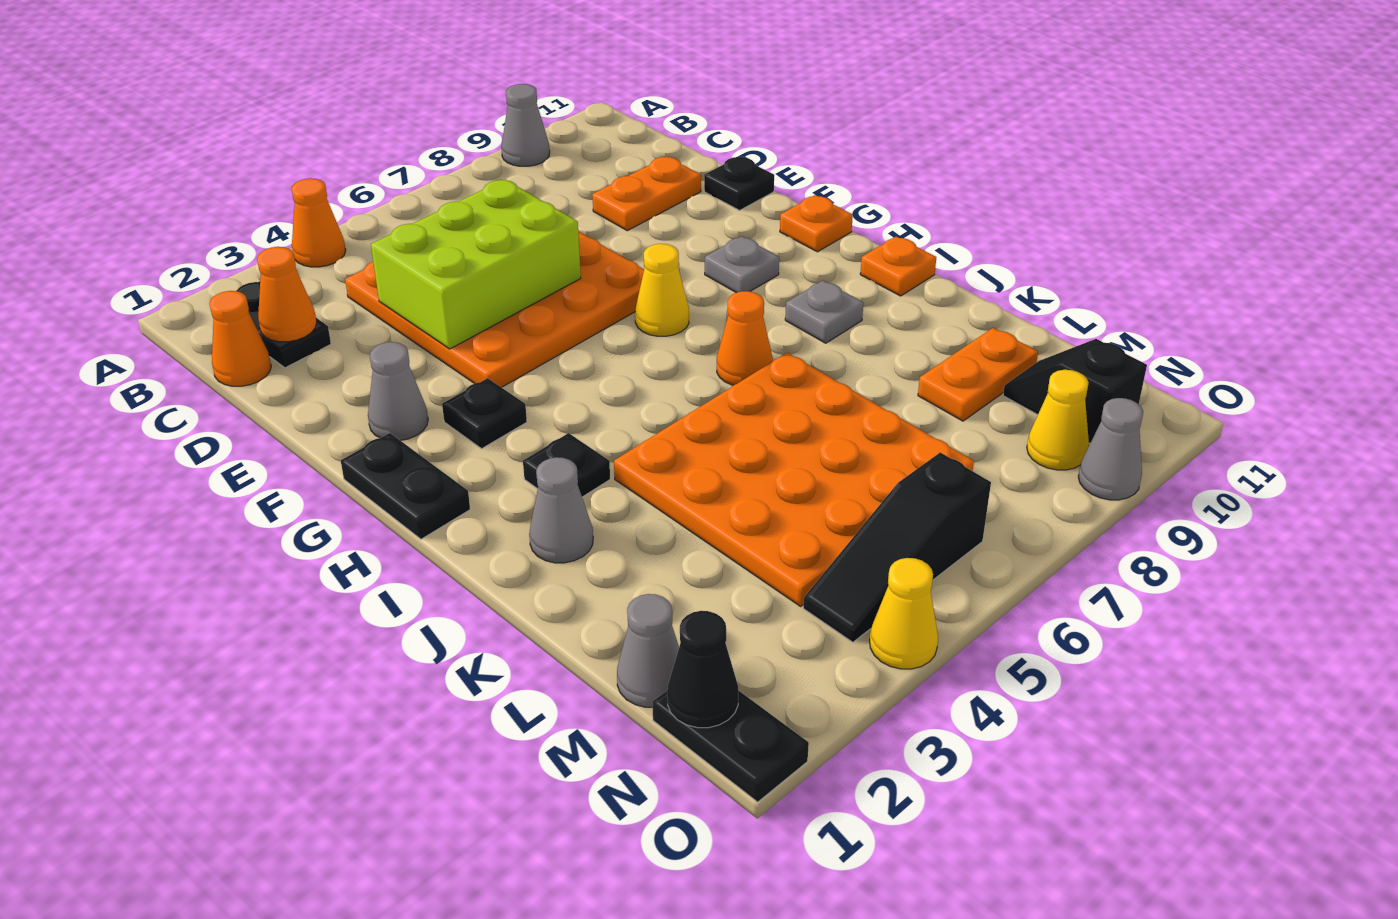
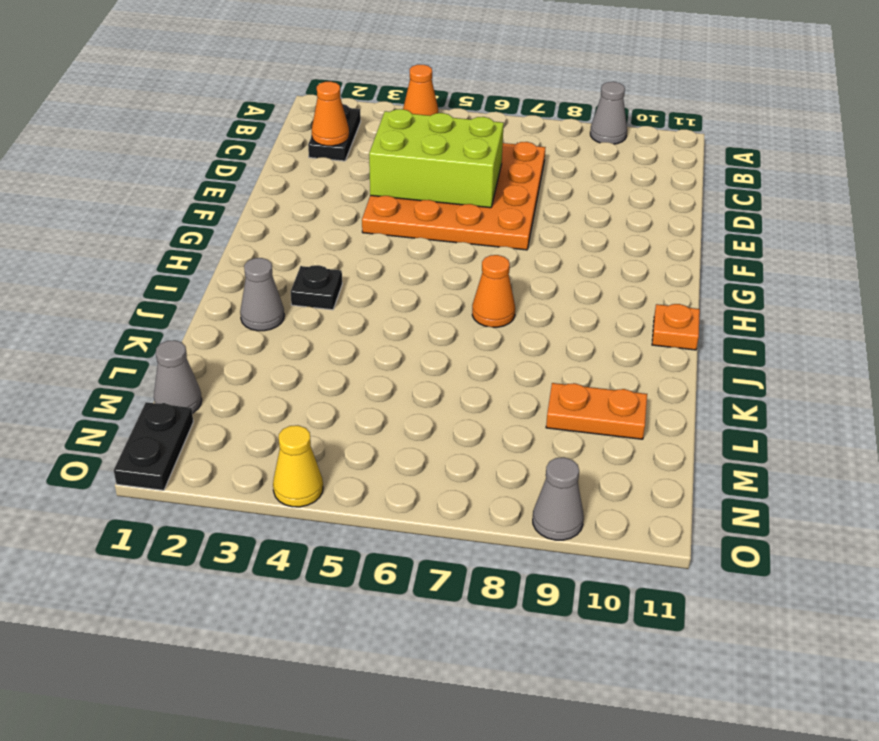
none -> orange 1x1 cone [210,291,271,386]
none -> orange 1x2 plate [592,157,701,231]
none -> black 1x1 plate [704,157,774,210]
none -> grey 1x1 cone [368,342,428,440]

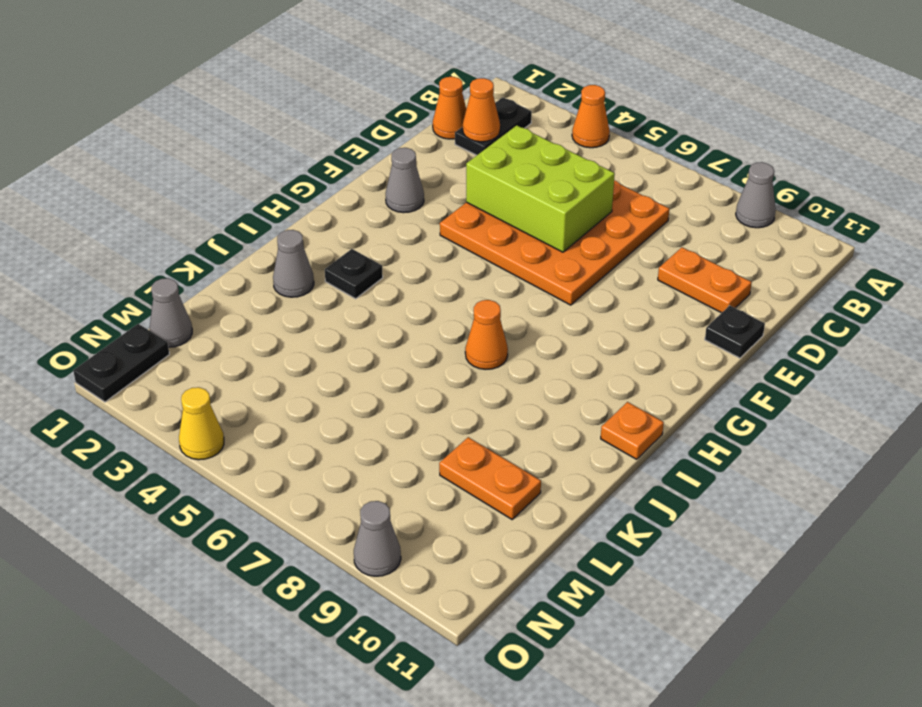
none -> black 1x2 plate [341,433,470,539]
none -> black 1x1 plate [442,378,527,449]
none -> yellow 1x1 cone [635,244,689,336]
none -> grey 1x1 plate [705,236,779,293]

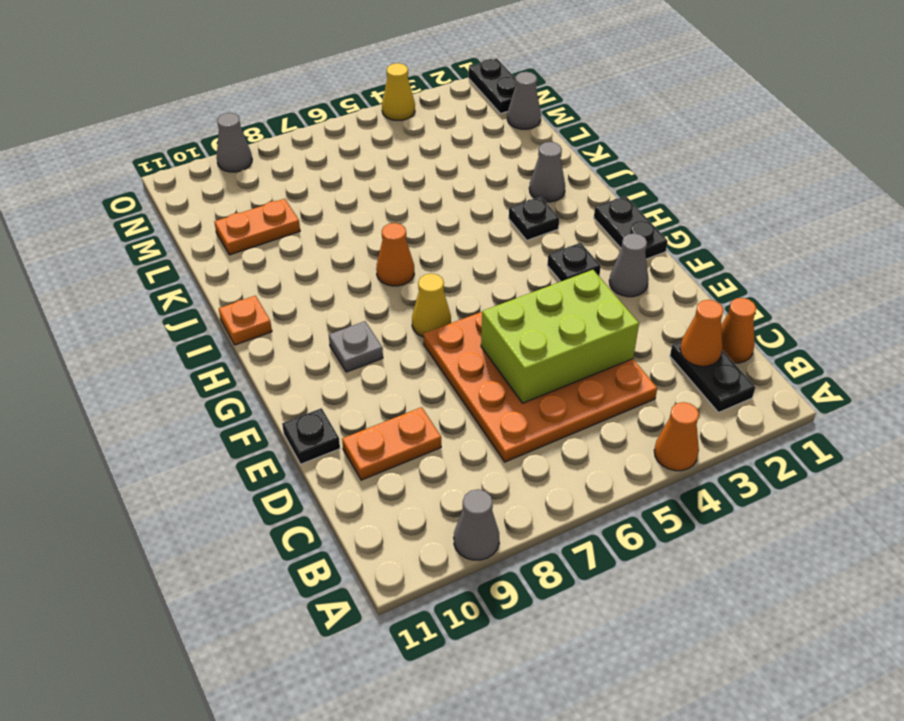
none -> orange 1x1 plate [780,195,853,252]
none -> grey 1x1 plate [785,280,863,343]
none -> orange 4x4 plate [614,353,974,606]
none -> black 1x2 slope [1003,339,1147,443]

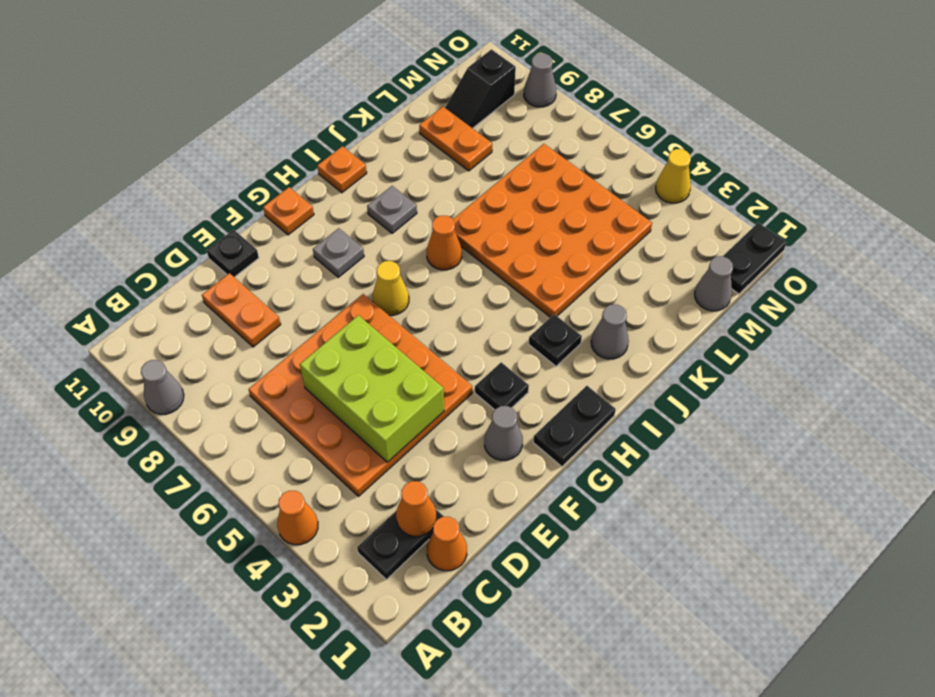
none -> black 1x3 slope [803,452,991,642]
none -> yellow 1x1 cone [1027,370,1089,470]
none -> black 1x1 cone [667,611,738,728]

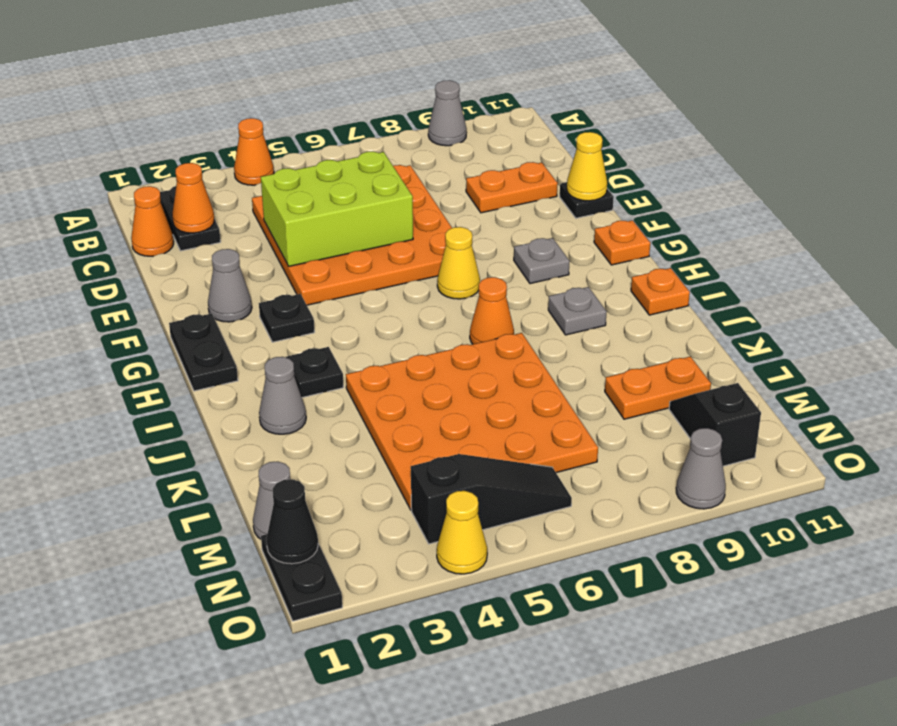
yellow 1x1 cone [567,132,607,201] -> yellow 1x1 cone moved to [1027,370,1089,470]
black 1x3 slope [411,454,572,544] -> black 1x3 slope turned to [803,452,991,642]

